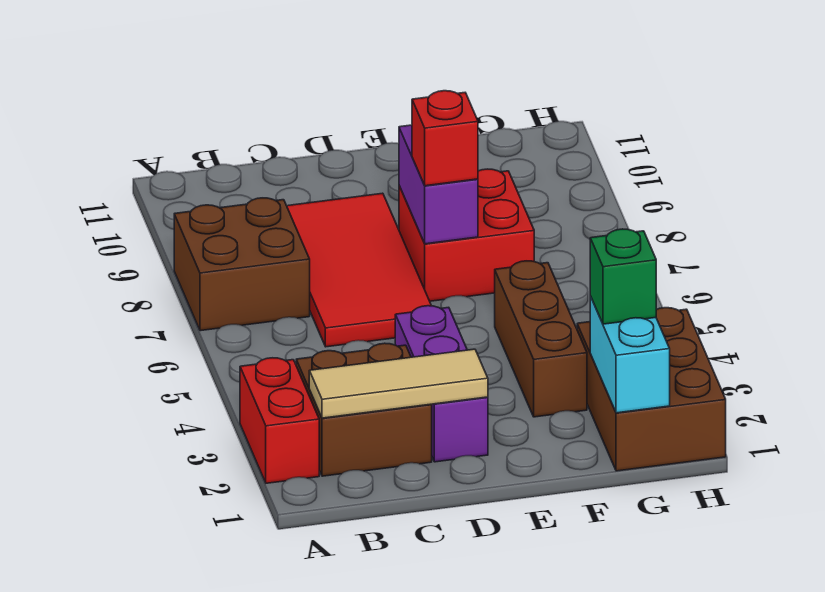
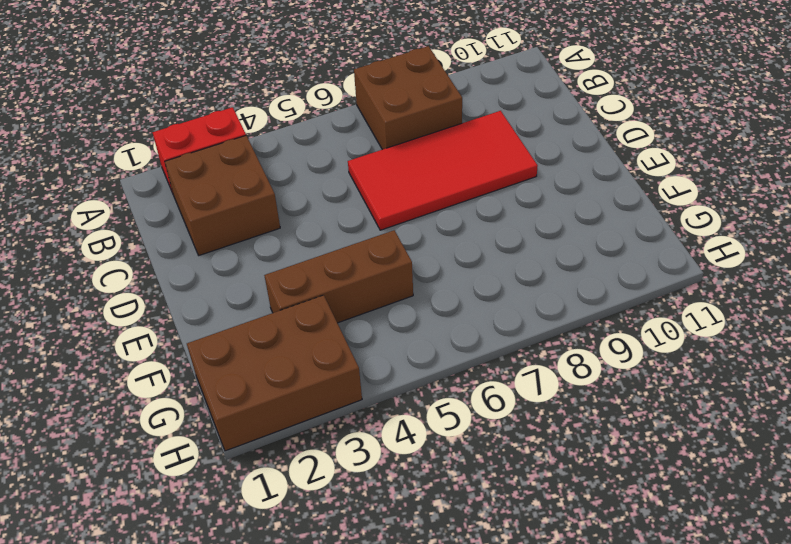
none -> purple 1x3 brick [395,306,488,462]
none -> red 2x2 brick [399,169,534,301]
none -> tan 1x3 tile [309,349,488,418]

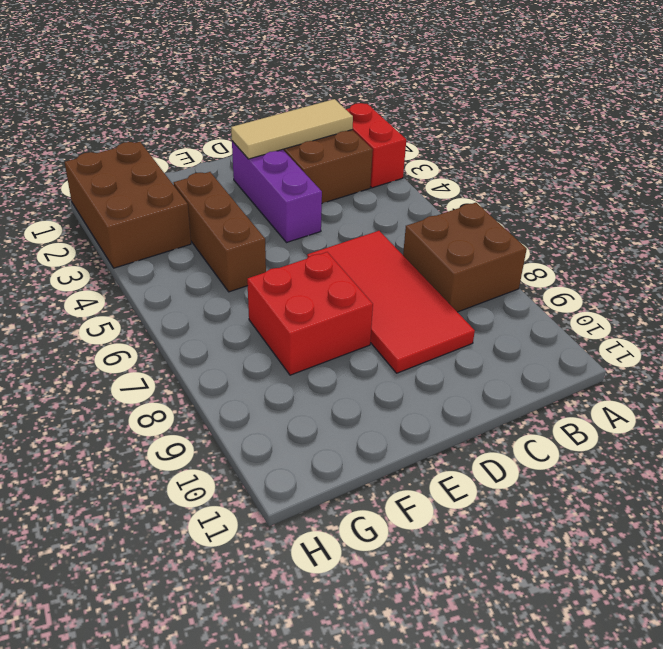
none -> purple 1x2 brick [399,125,478,244]
none -> cyan 1x2 brick [590,296,670,413]
none -> red 1x1 brick [412,91,478,186]

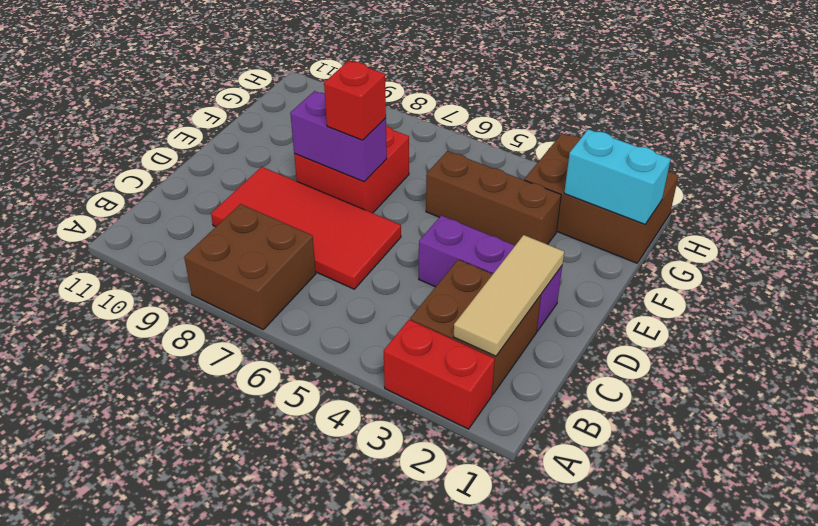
none -> green 1x1 brick [590,229,656,324]

